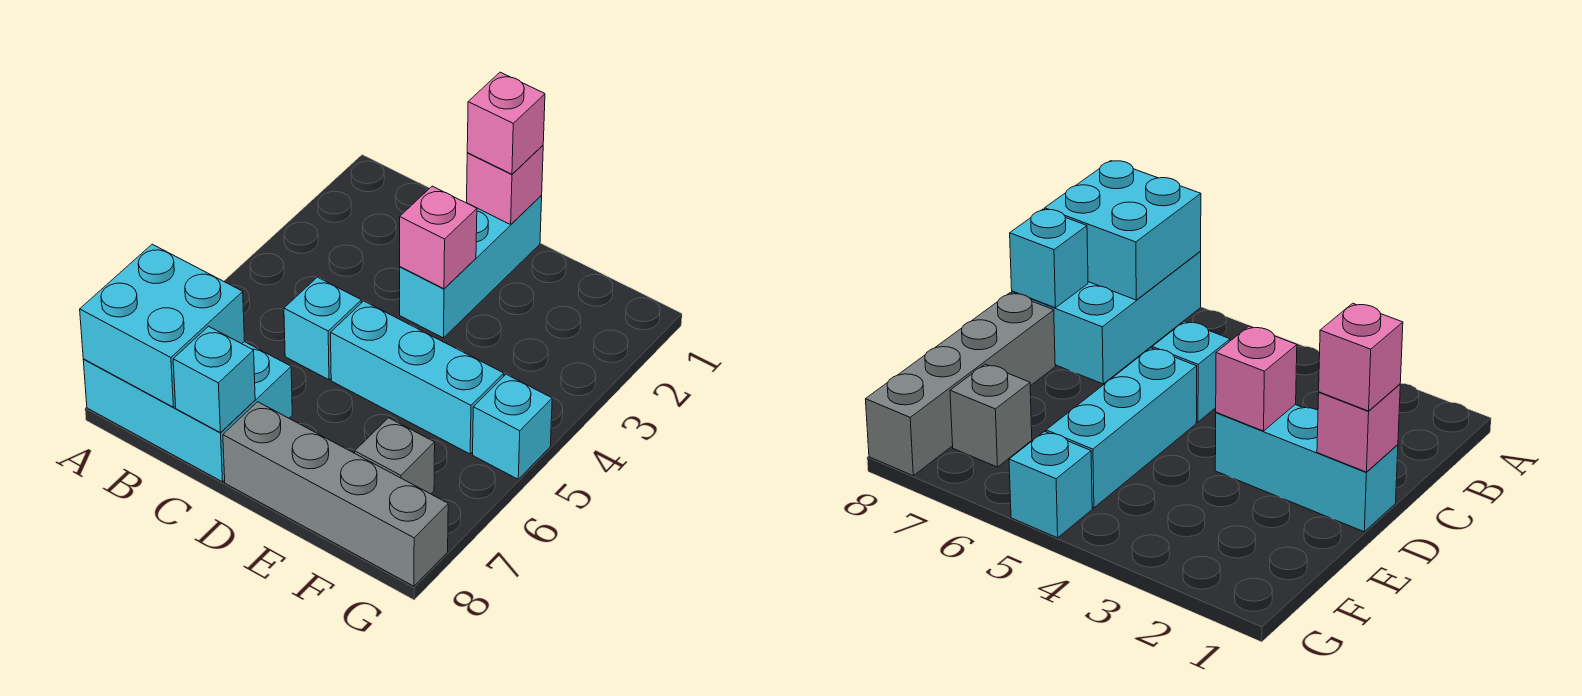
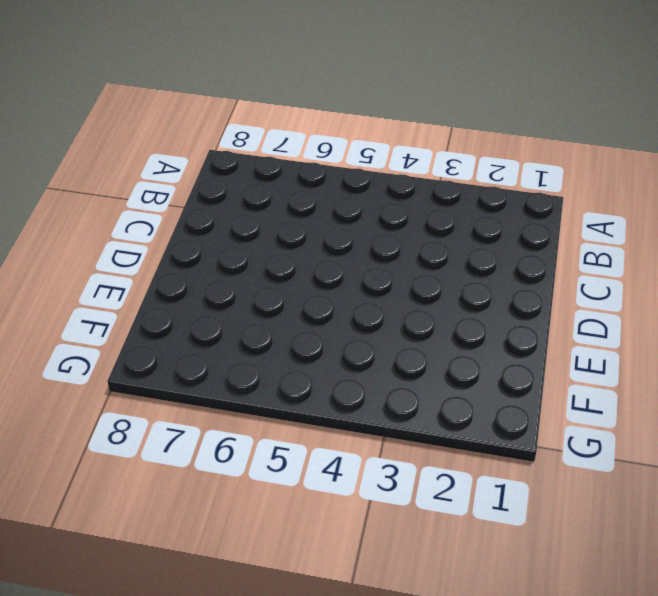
none -> cyan 2x3 brick [83,342,292,482]
none -> cyan 1x1 brick [284,277,361,380]
none -> cyan 1x3 brick [400,196,542,338]

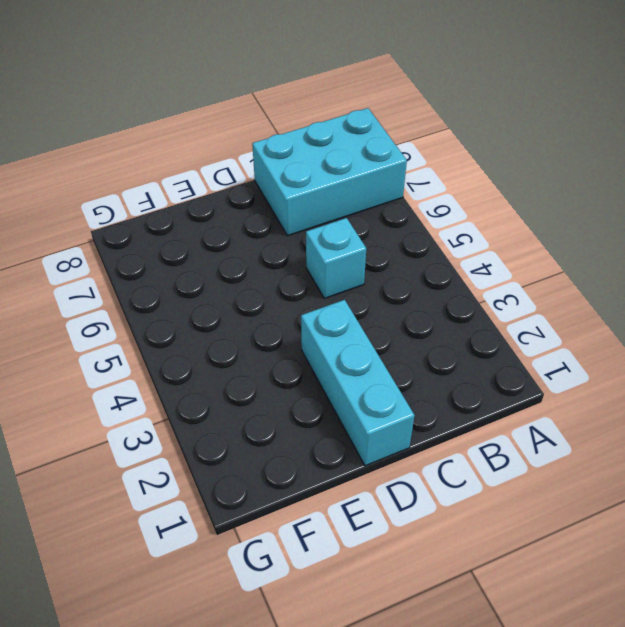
none -> cyan 1x3 brick [331,301,504,454]
none -> grey 1x4 brick [223,402,448,586]
none -> grey 1x1 brick [355,418,435,494]

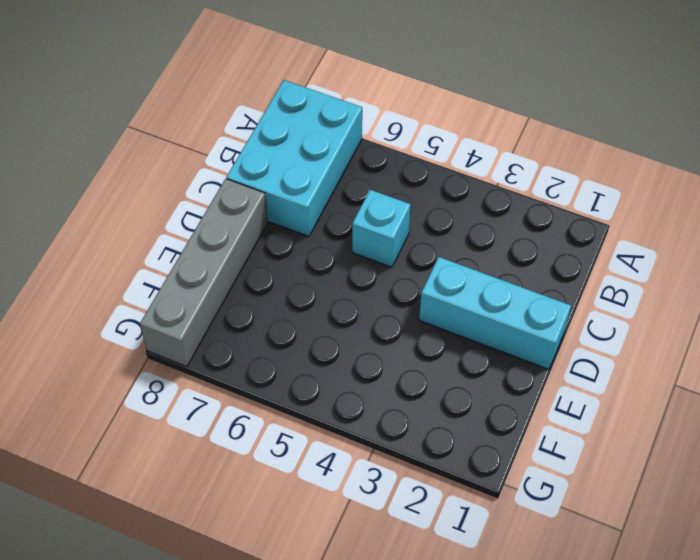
none -> cyan 1x3 brick [331,301,504,454]
none -> grey 1x1 brick [355,418,435,494]
none -> cyan 1x1 brick [473,374,552,479]

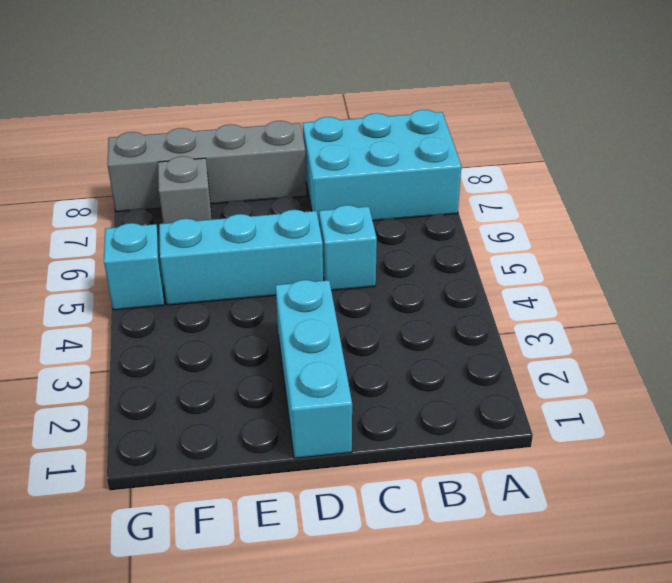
none -> cyan 2x2 brick [80,244,244,407]
none -> cyan 1x1 brick [173,326,255,433]
none -> pink 1x1 brick [467,145,543,224]

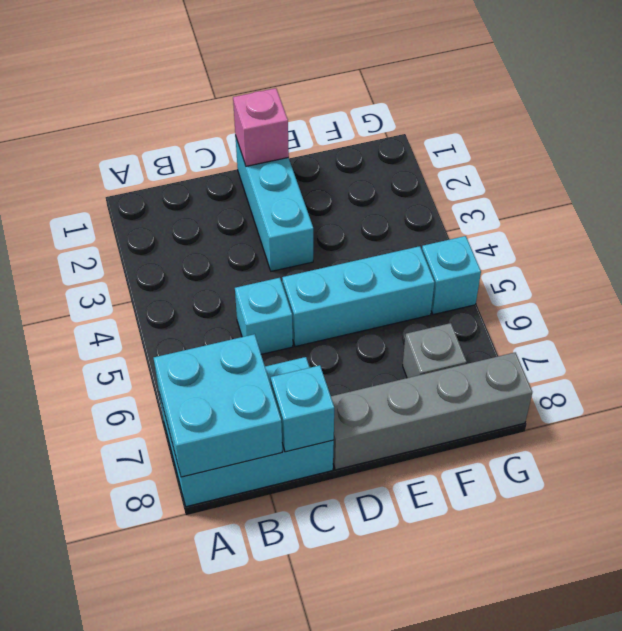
none -> pink 1x1 brick [400,186,477,289]
none -> pink 1x1 brick [467,72,545,174]

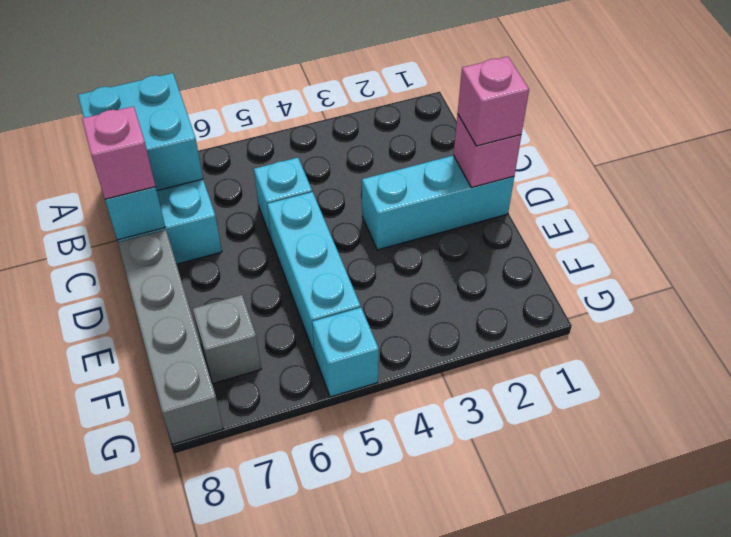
pink 1x1 brick [82,106,156,199] -> pink 1x1 brick moved to [400,186,477,289]

